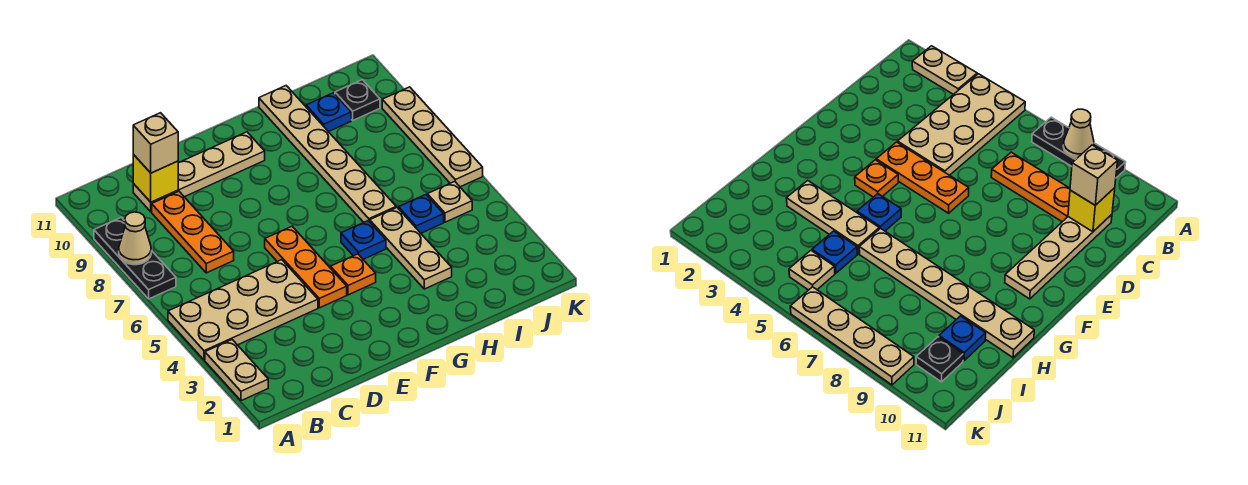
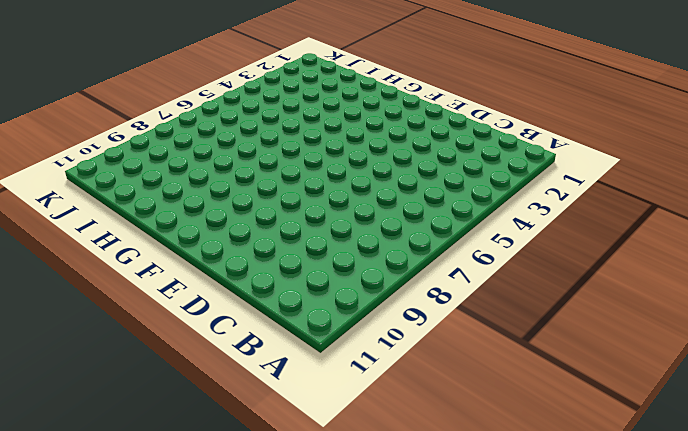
none -> tan 1x2 plate [205,340,268,401]
none -> tan 2x4 plate [168,260,318,360]
none -> black 1x3 plate [94,217,176,299]

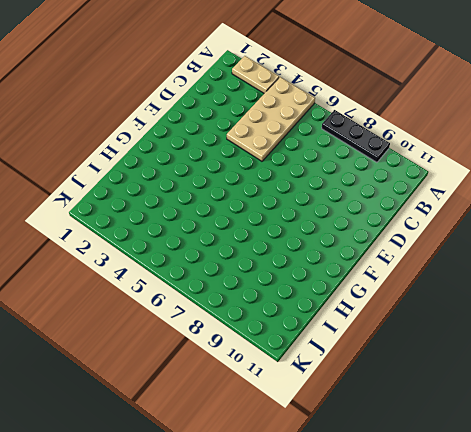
none -> orange 1x3 plate [152,191,234,273]
none -> tan 1x4 plate [133,132,265,212]
none -> orange 1x3 plate [265,226,347,308]

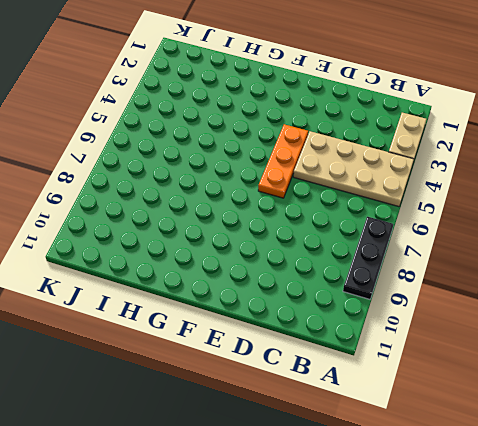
none -> orange 1x3 plate [152,191,234,273]
none -> tan 1x4 plate [133,132,265,212]
none -> orange 1x1 plate [331,254,376,295]

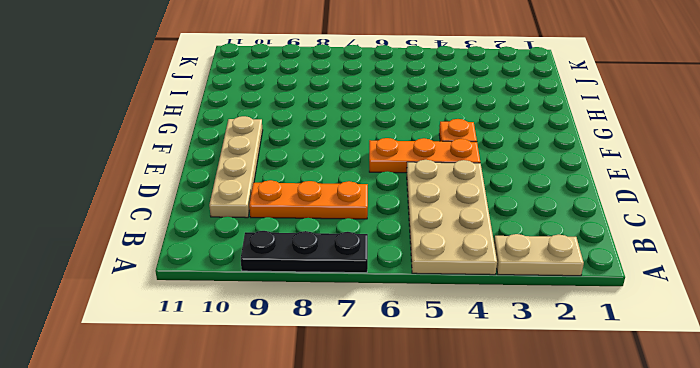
none -> blue 1x1 plate [341,221,386,259]
none -> tan 1x3 plate [370,208,452,289]
none -> tan 1x6 plate [259,86,396,222]

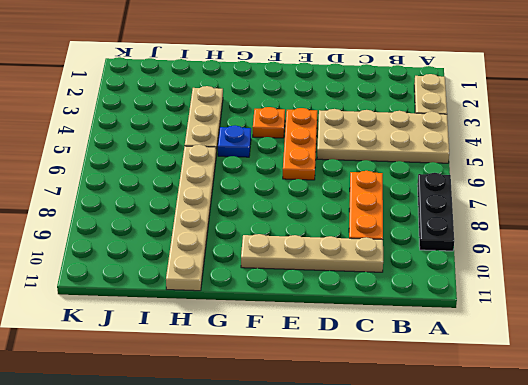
none -> blue 1x1 plate [399,195,444,233]
none -> blue 1x1 plate [306,93,351,132]
none -> tan 1x1 plate [427,181,472,222]

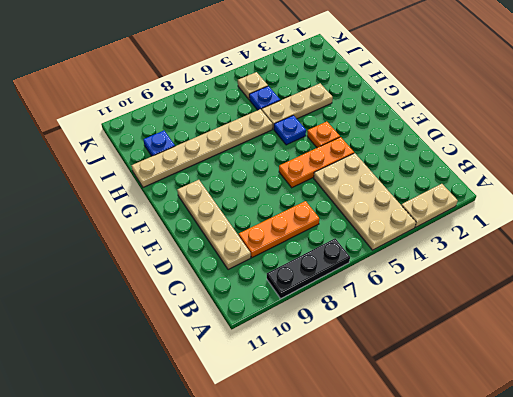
none -> black 1x1 plate [335,80,380,120]
none -> tan 1x4 plate [382,87,483,187]
none -> tan 1x1 cone [119,212,151,265]

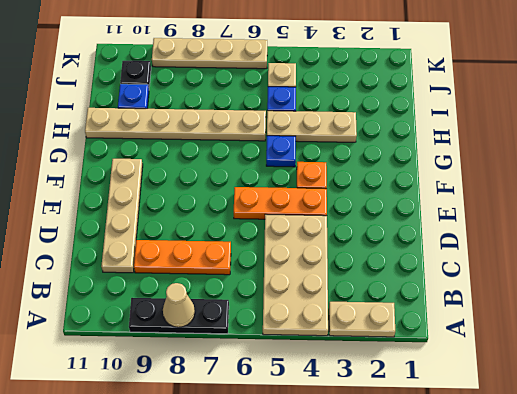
none -> yellow 1x1 brick [133,155,178,202]
none -> tan 1x1 brick [133,113,178,173]

